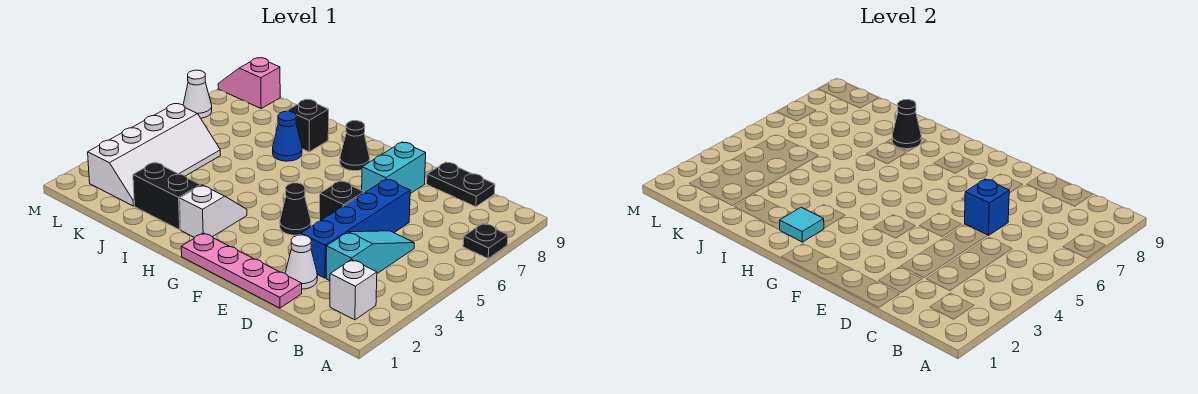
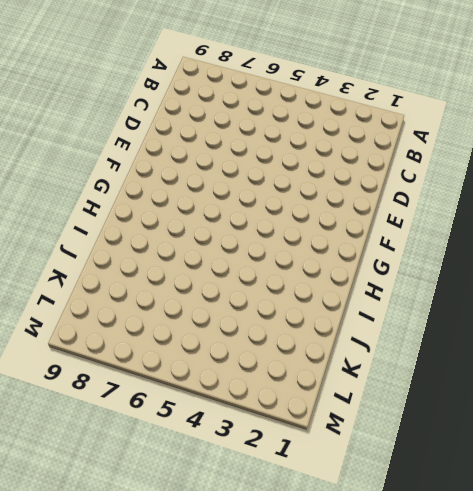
none -> black 1x1 plate [463,223,508,258]
none -> white 1x1 brick [330,260,377,320]
none -> cyan 1x3 slope [326,231,414,281]

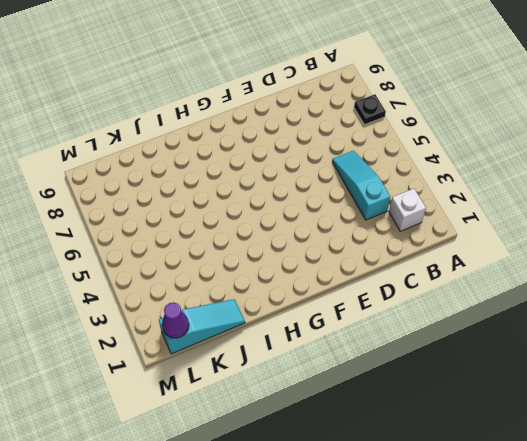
cyan 1x3 slope [159,299,245,354] -> none
purple 1x1 cone [162,302,189,338] -> none
none -> black 1x2 plate [427,162,495,207]
none -> pink 1x4 plate [181,233,302,308]
none -> white 1x1 cone [285,235,317,289]

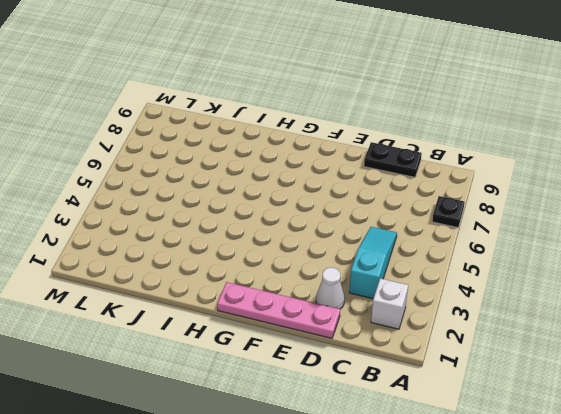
none -> blue 1x4 brick [301,179,410,278]
none -> black 1x1 brick [320,181,364,221]
none -> cyan 1x2 brick [362,142,426,194]

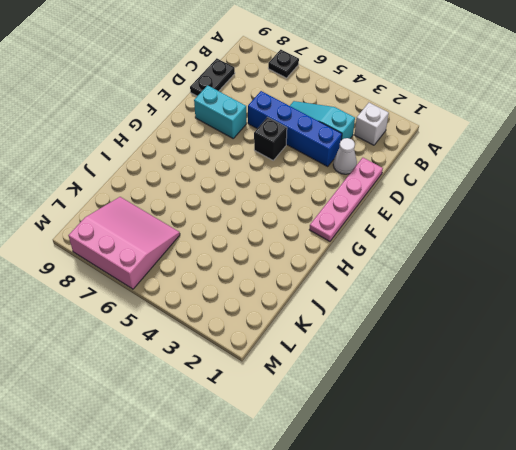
pink 3x3 slope [68,197,180,289] -> white 1x1 cone [183,70,212,118]
none -> black 1x1 cone [280,183,311,235]
none -> black 1x1 cone [340,121,370,171]
none -> white 1x2 slope [180,185,247,238]

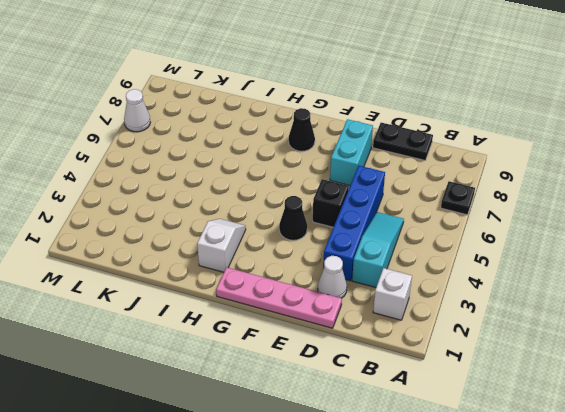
none -> black 1x2 brick [133,162,200,230]
none -> blue 1x1 cone [273,111,302,161]
none -> black 1x1 brick [287,99,329,152]

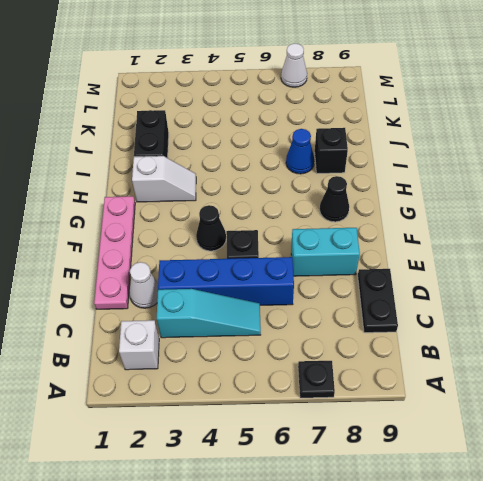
none -> white 2x4 slope [88,104,220,206]
none -> pink 1x2 slope [218,58,280,108]
none -> blue 1x1 brick [965,179,1009,235]

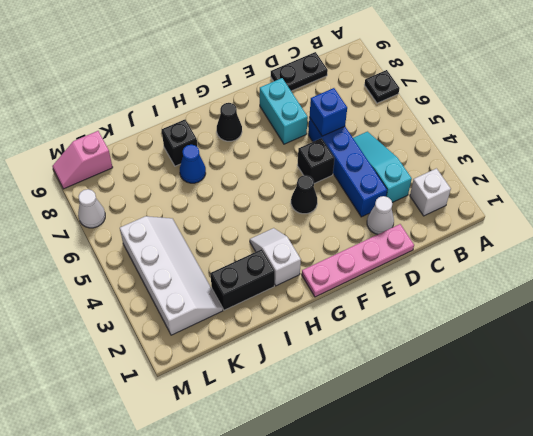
none -> cyan 1x1 tile [780,207,824,242]
none -> black 1x1 cone [892,99,921,149]

